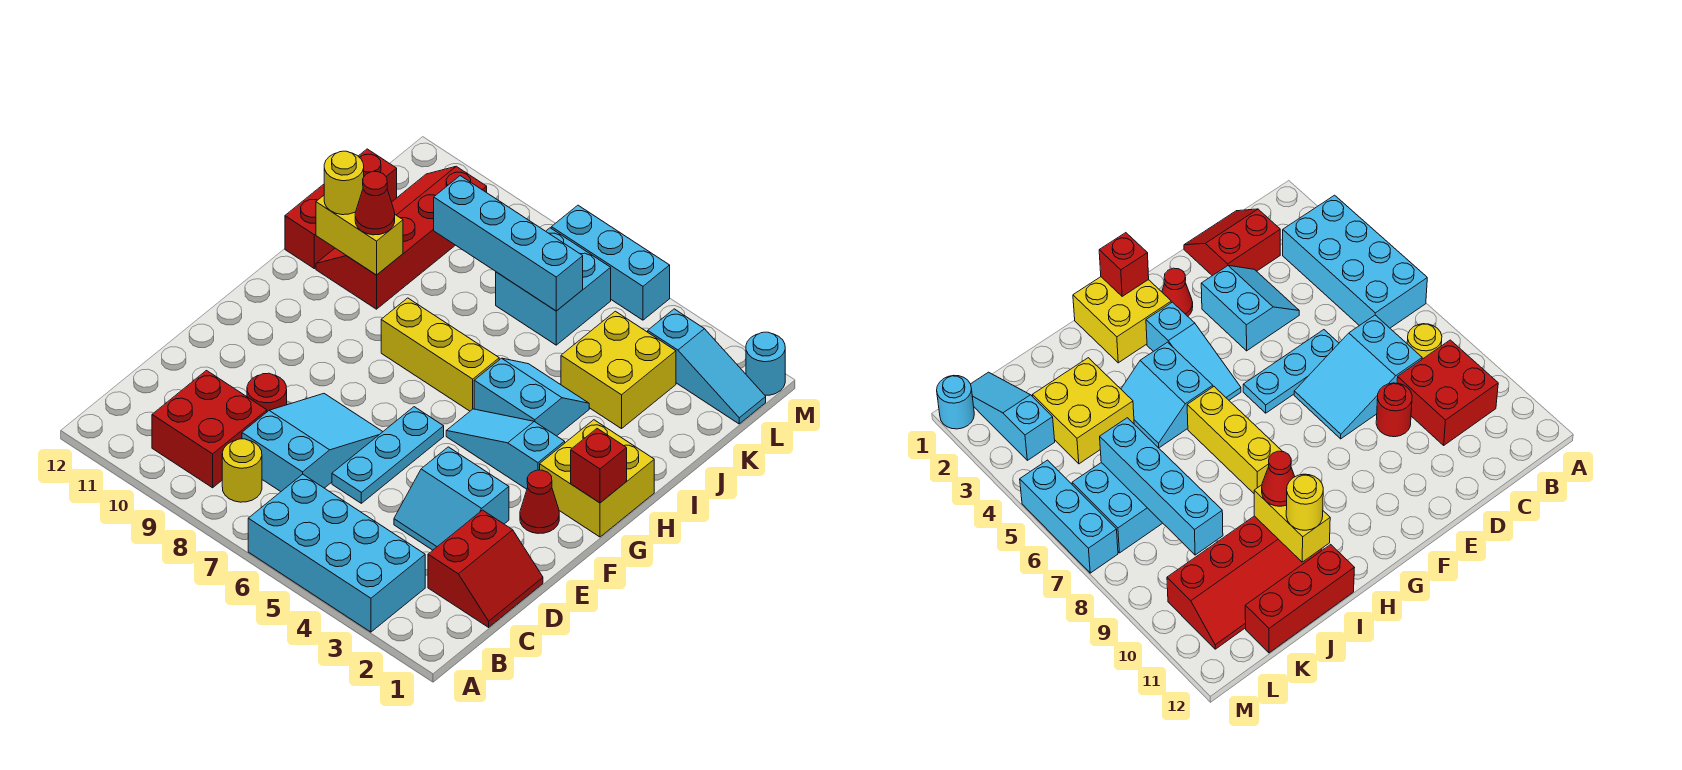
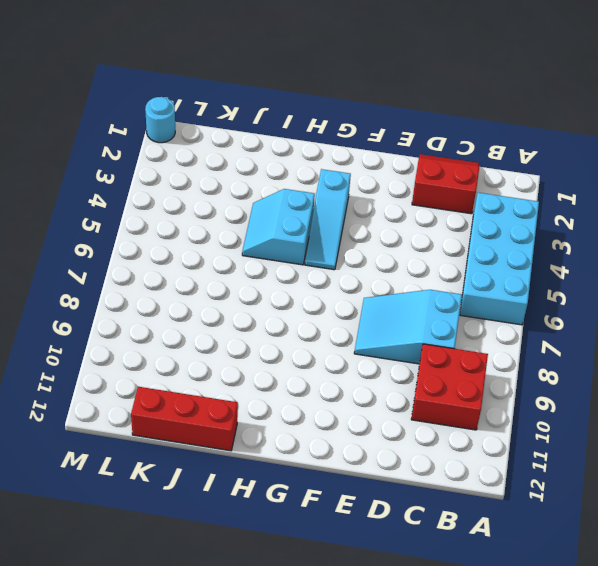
none -> yellow 1x1 round brick [222,439,262,502]
none -> cyan 2x2 slope [394,447,509,550]
none -> cyan 1x3 plate [332,407,444,503]

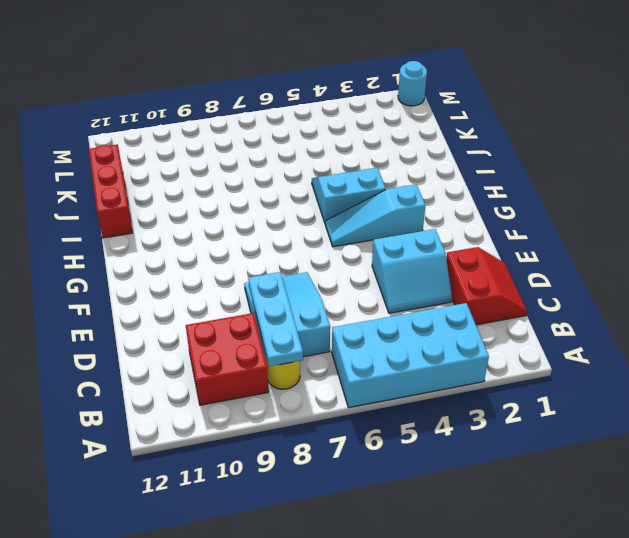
cyan 1x3 plate [248,272,303,366] -> cyan 1x3 plate moved to [332,407,444,503]
none -> red 1x1 round brick [247,373,287,412]
none -> red 1x1 cone [520,470,559,533]
none -> yellow 2x2 brick [540,420,654,537]

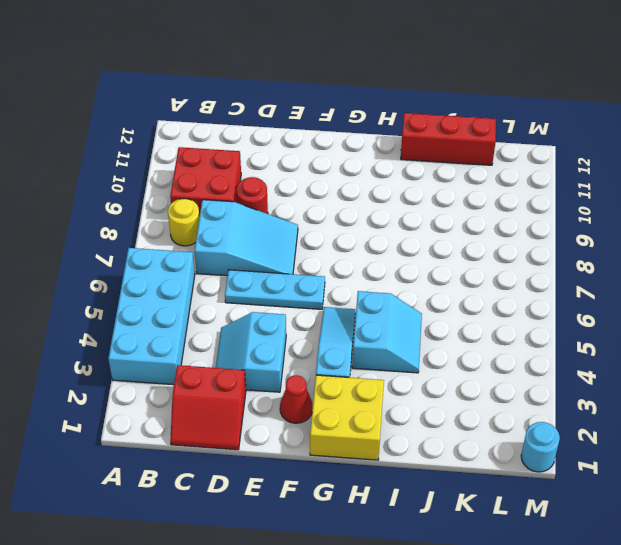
none -> yellow 1x3 brick [381,298,499,411]
none -> red 2x4 slope [316,166,487,309]
none -> yellow 2x2 brick [561,311,676,429]

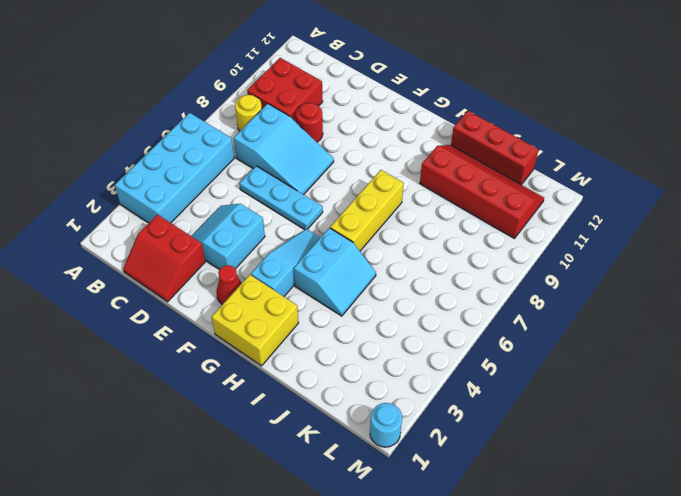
none -> yellow 2x2 brick [561,311,676,429]
none -> cyan 2x2 brick [496,228,611,345]
none -> cyan 1x3 slope [648,309,766,424]

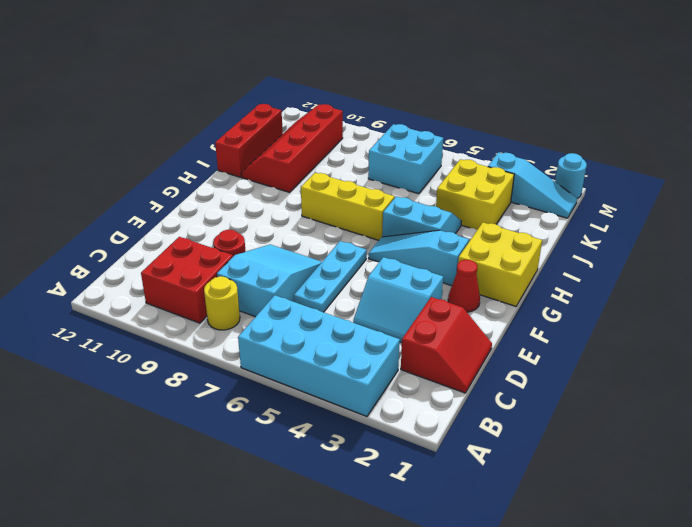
none -> cyan 1x3 brick [551,205,670,320]
none -> red 1x1 brick [571,429,627,503]
none -> yellow 1x2 brick [316,196,403,275]

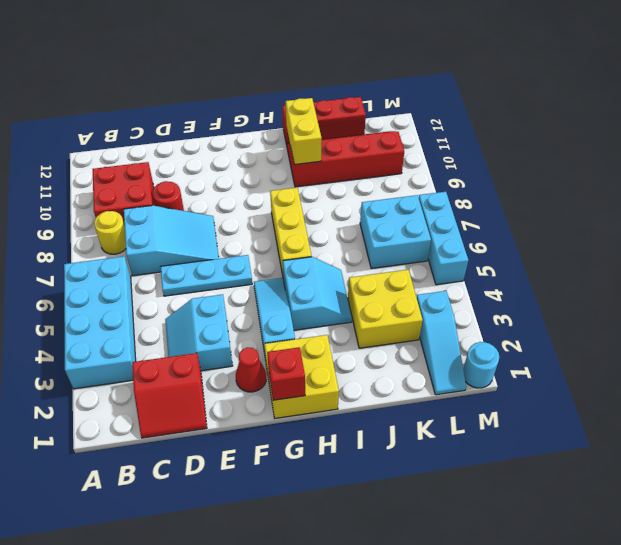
none -> cyan 1x4 brick [434,176,583,311]
none -> red 1x1 cone [355,172,395,235]
none -> yellow 1x1 round brick [324,151,364,215]

